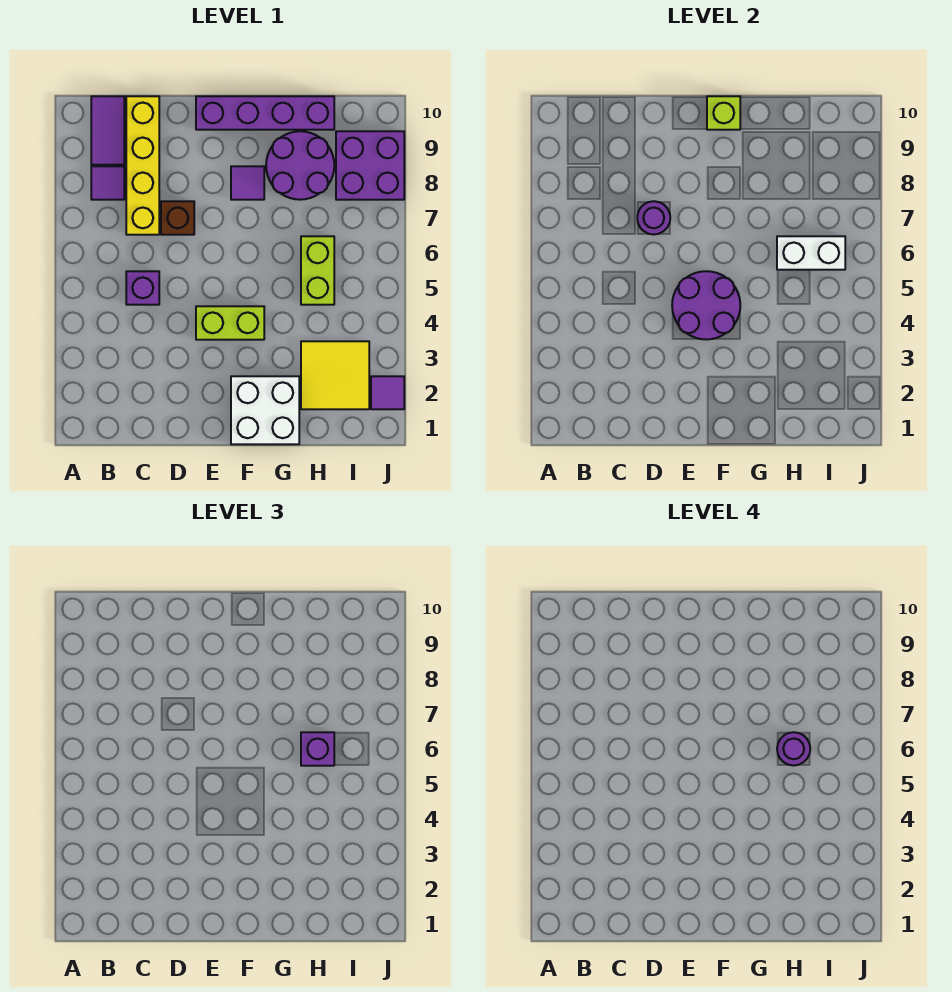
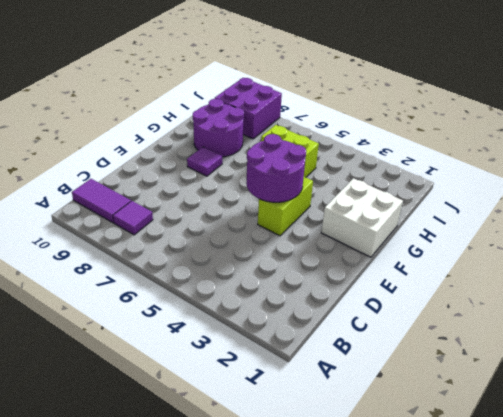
none -> purple 1x1 brick [126,271,159,305]
none -> yellow 1x4 brick [126,96,159,235]
none -> brown 1x1 brick [161,201,194,235]

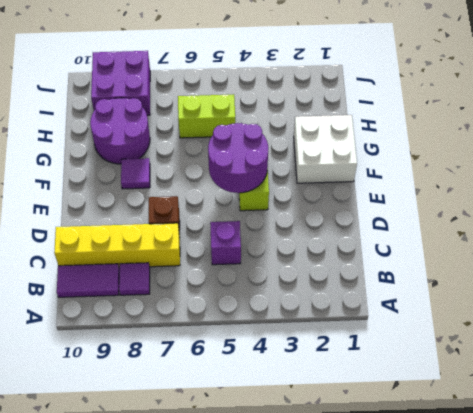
none -> purple 1x4 brick [196,96,334,130]
none -> yellow 2x2 tile [301,341,369,409]
none -> purple 1x1 tile [371,376,404,409]

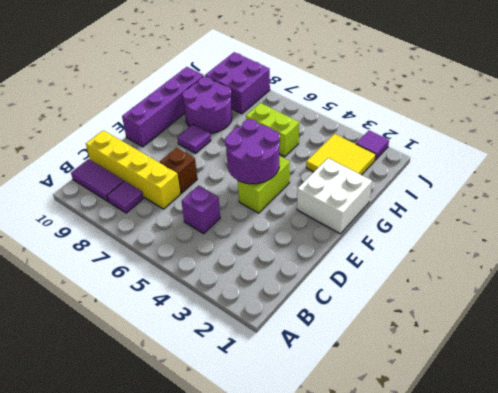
none -> purple 1x1 round brick [637,201,670,235]
none -> lime 1x1 brick [707,96,740,130]
none -> white 1x2 brick [777,236,845,270]

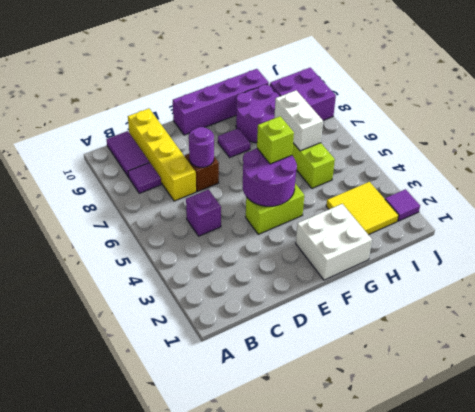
lime 1x1 brick [257,116,294,164] -> lime 1x1 brick moved to [707,96,740,130]
white 1x2 brick [274,90,323,151] -> white 1x2 brick turned to [777,236,845,270]
none -> purple 1x1 brick [301,732,334,766]
none -> purple 1x1 round brick [777,732,810,766]

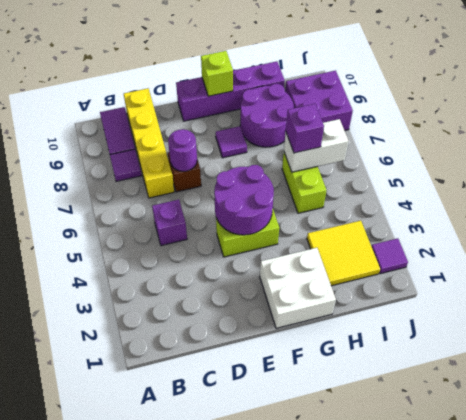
none -> purple 1x1 round brick [777,732,810,766]

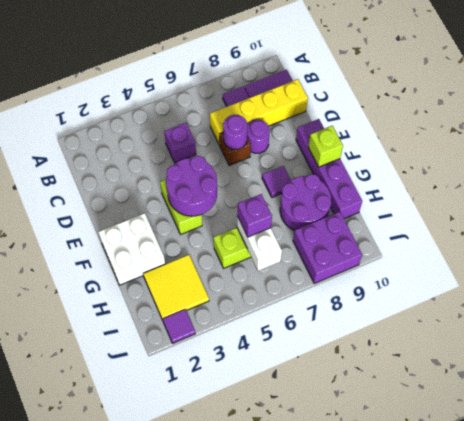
purple 1x1 round brick [247,120,270,153] -> purple 1x1 round brick moved to [777,732,810,766]

